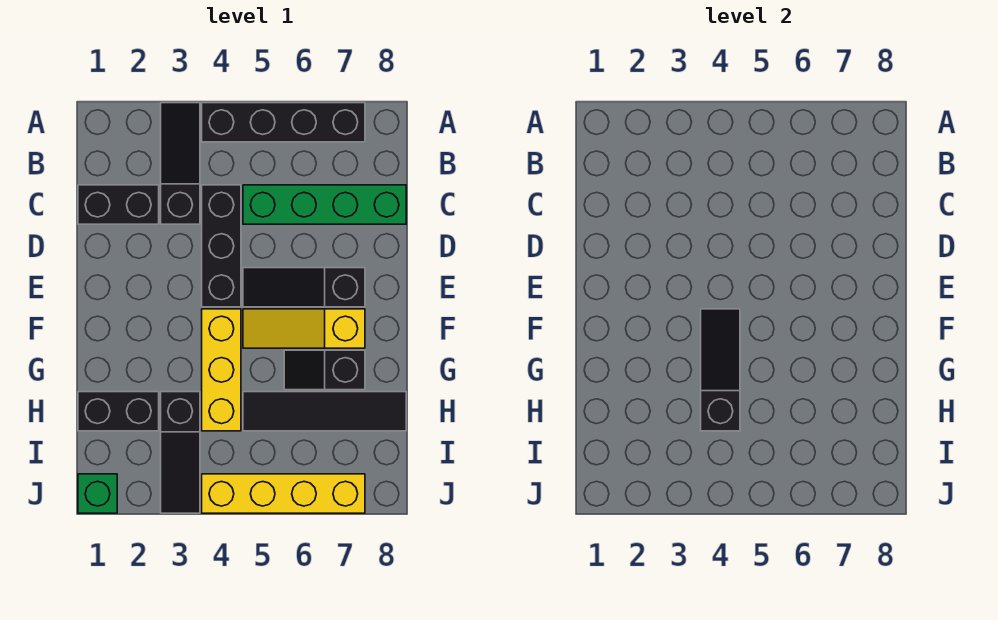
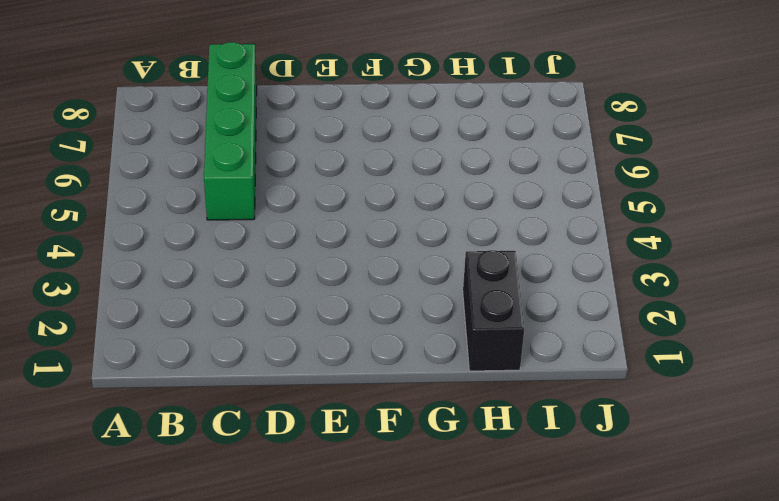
none -> black 1x3 slope [161,103,200,224]
none -> black 1x4 brick [202,103,365,142]
none -> black 1x2 brick [78,185,159,224]

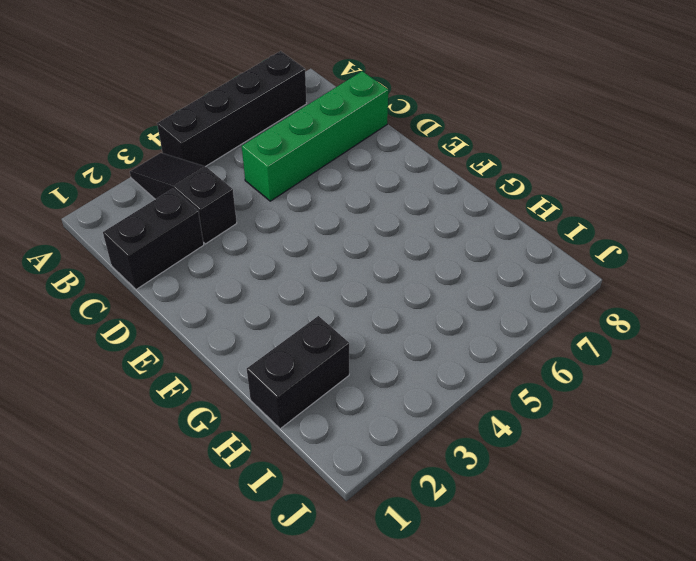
none -> black 1x3 brick [202,185,241,307]
none -> black 1x3 slope [243,268,365,307]
none -> yellow 1x3 brick [202,309,241,431]

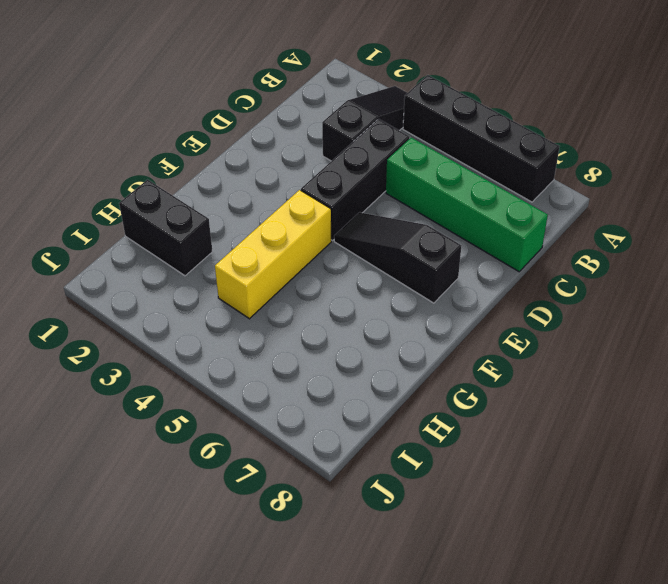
none -> black 1x2 brick [78,185,159,224]
none -> yellow 1x3 slope [243,309,365,348]
none -> black 1x2 slope [284,350,365,390]

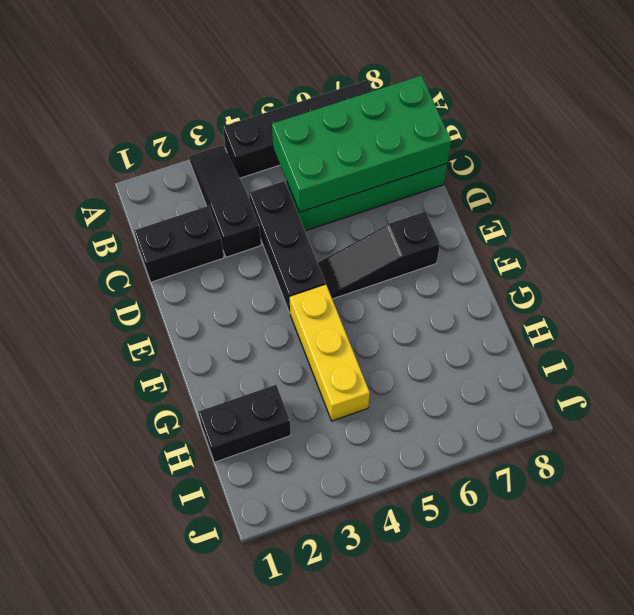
green 2x4 brick [272,76,451,212] -> none
none -> yellow 1x3 slope [243,309,365,348]
none -> black 1x2 slope [284,350,365,390]
none -> black 1x3 slope [161,392,200,513]

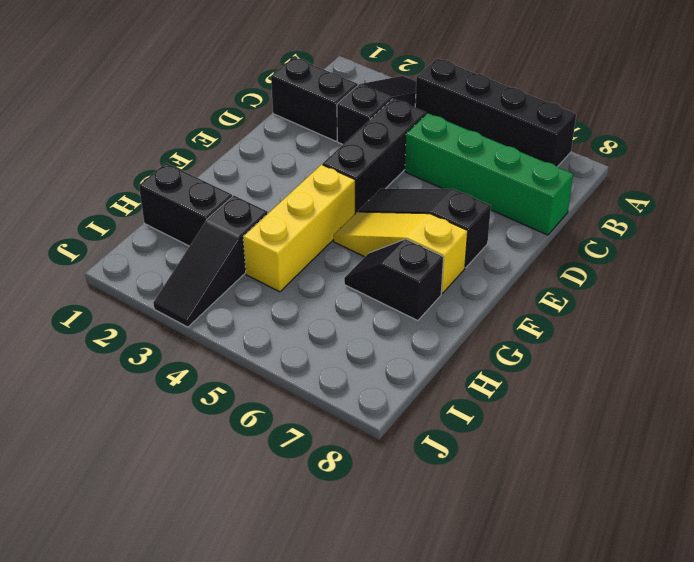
none -> black 1x4 tile [243,392,406,431]
none -> green 1x1 brick [78,474,117,513]
none -> yellow 1x4 brick [202,474,365,513]

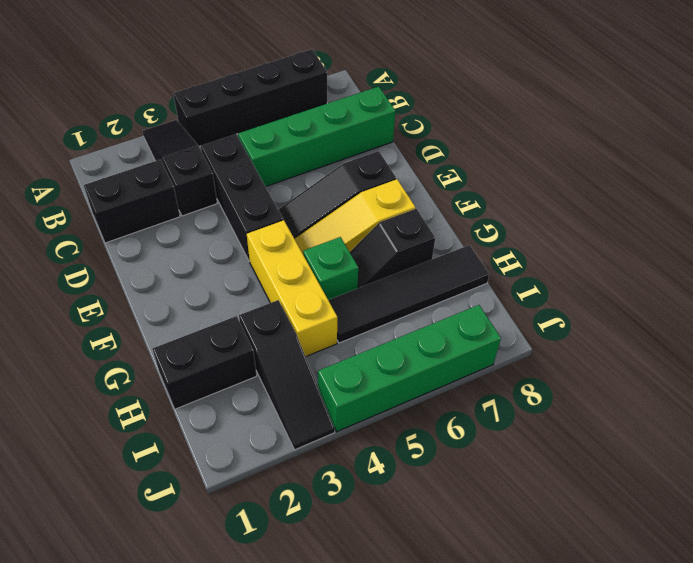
green 1x1 brick [303,237,358,300] -> green 1x1 brick moved to [78,474,117,513]
green 1x4 brick [318,305,501,432] -> yellow 1x4 brick [202,474,365,513]
none -> black 1x3 slope [701,309,740,431]

